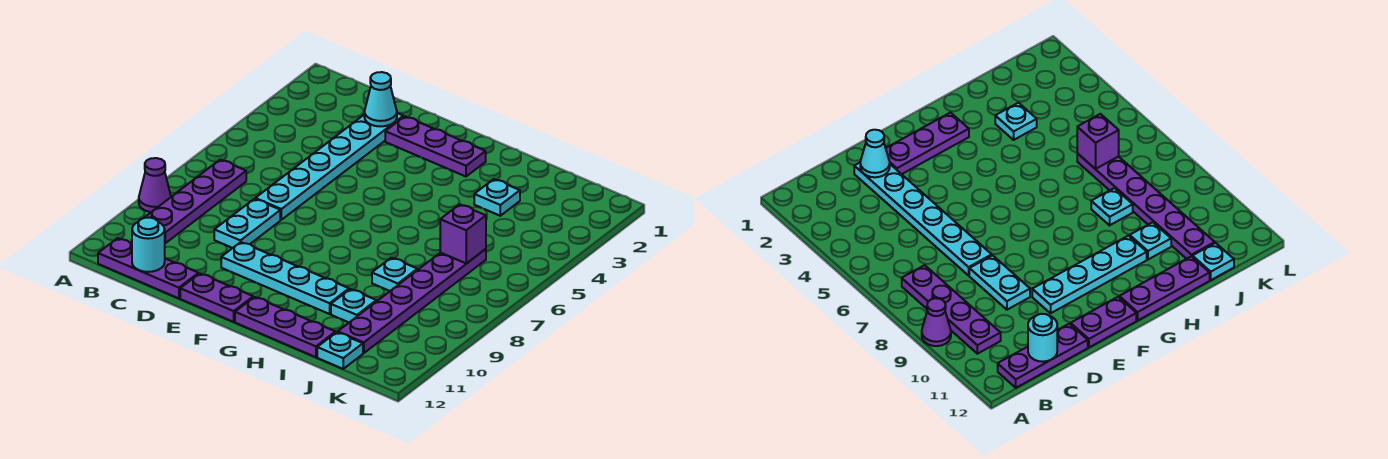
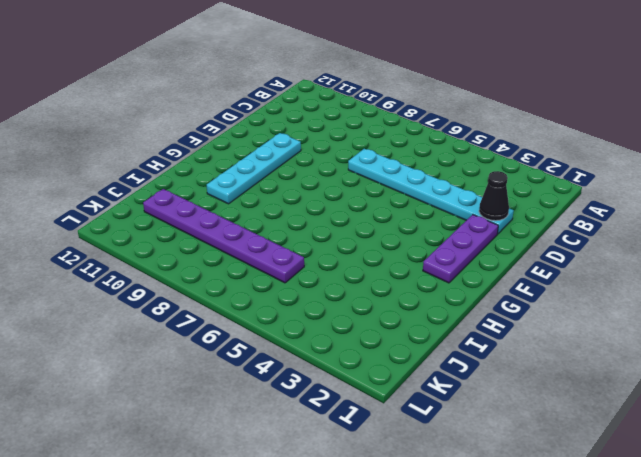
black 1x1 cone [479,171,509,221] -> cyan 1x1 cone [364,72,397,126]
none -> purple 1x1 cone [139,158,171,212]
none -> purple 1x4 plate [144,160,246,243]
none -> purple 1x3 plate [98,238,198,298]

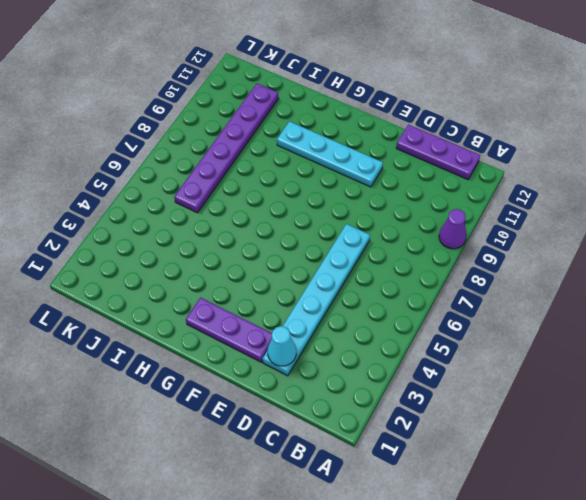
none -> purple 1x4 plate [144,160,246,243]
none -> cyan 1x2 plate [214,199,280,248]
none -> purple 1x2 plate [180,274,253,322]

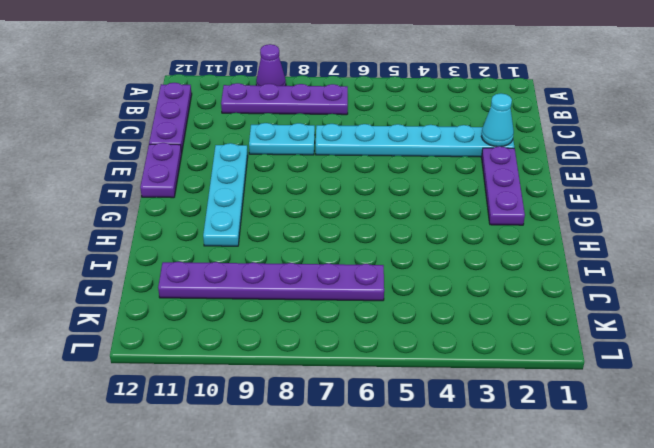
none -> purple 1x3 plate [235,297,335,357]
none -> cyan 1x1 plate [474,179,520,216]
none -> cyan 1x1 plate [372,258,417,291]

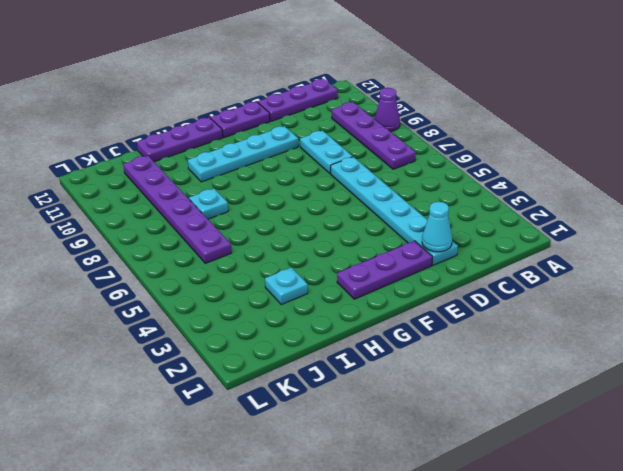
none -> cyan 1x1 plate [331,289,376,322]
none -> cyan 1x1 plate [317,332,363,369]
none -> cyan 1x1 round brick [132,217,165,272]

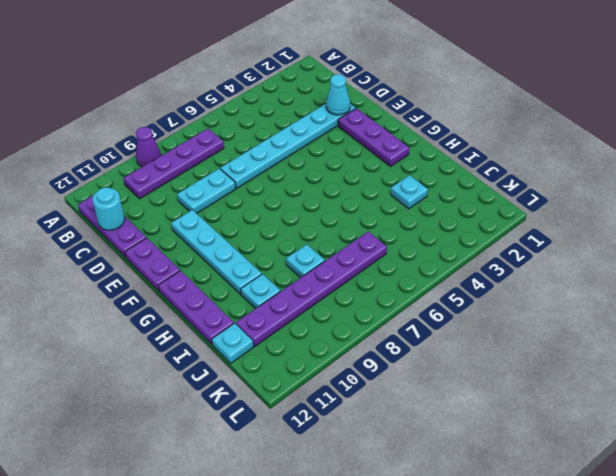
none -> purple 1x1 brick [440,204,486,264]

